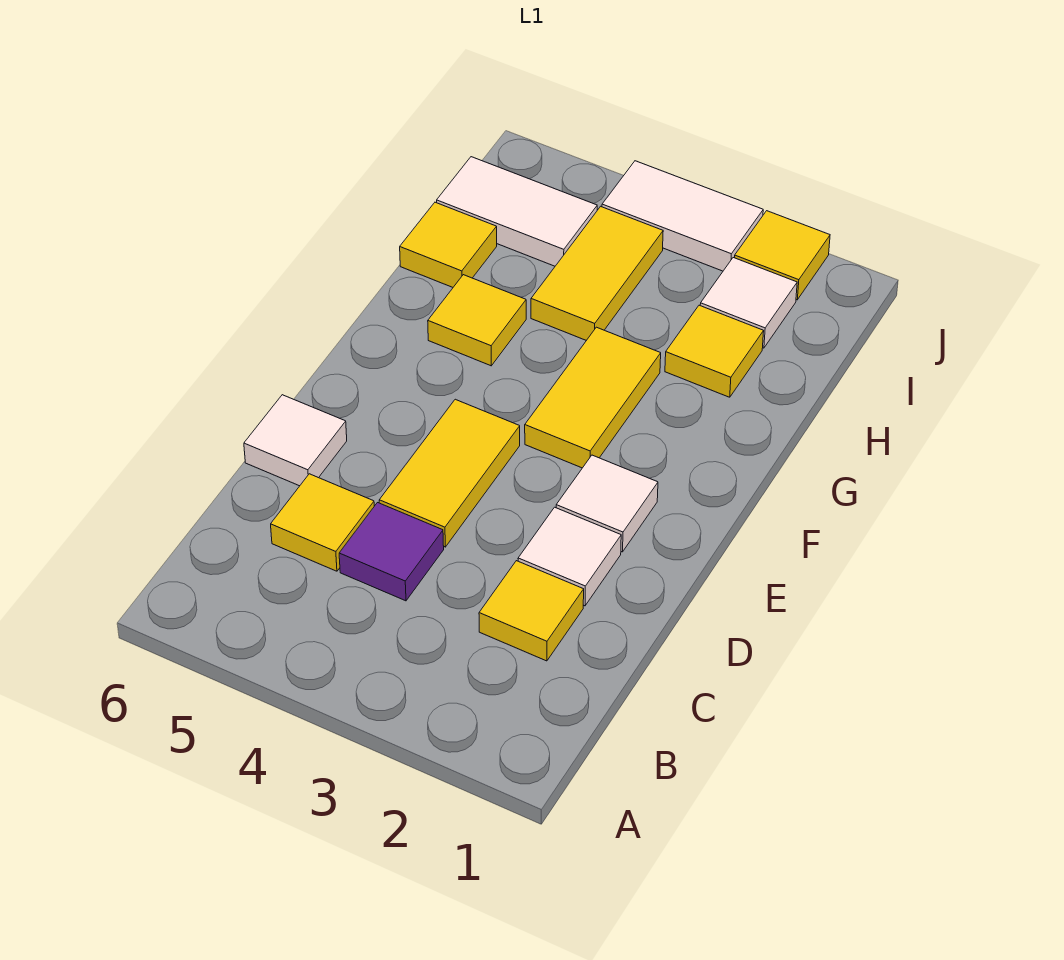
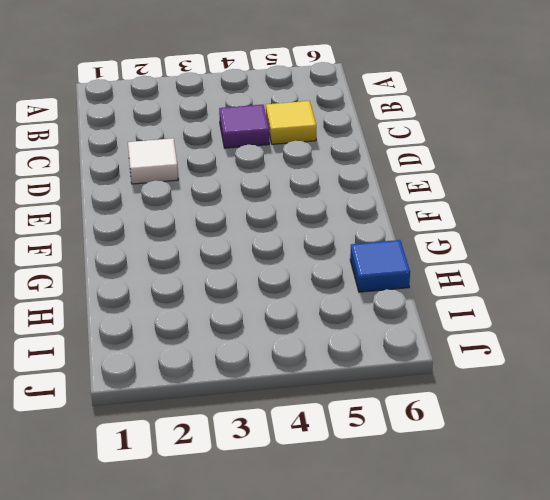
blue 1x1 tile [350,240,410,292] -> yellow 1x1 tile [400,202,497,287]
none -> yellow 1x1 tile [479,561,584,661]
none -> yellow 1x2 tile [379,399,520,547]
none -> white 1x1 tile [244,395,347,486]

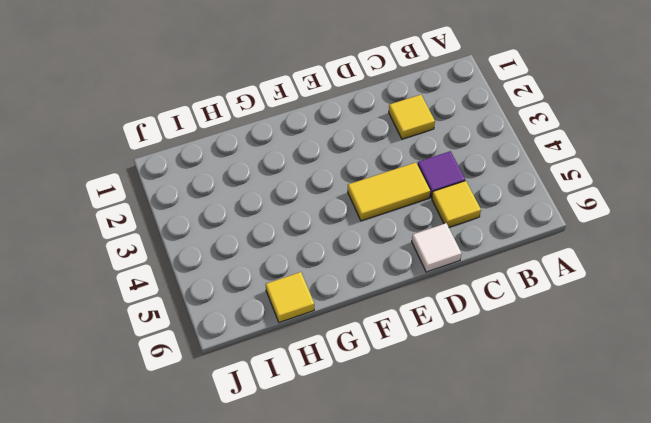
none -> white 1x1 tile [518,507,621,606]
none -> white 1x1 tile [556,455,658,552]
none -> yellow 1x2 tile [525,327,661,468]

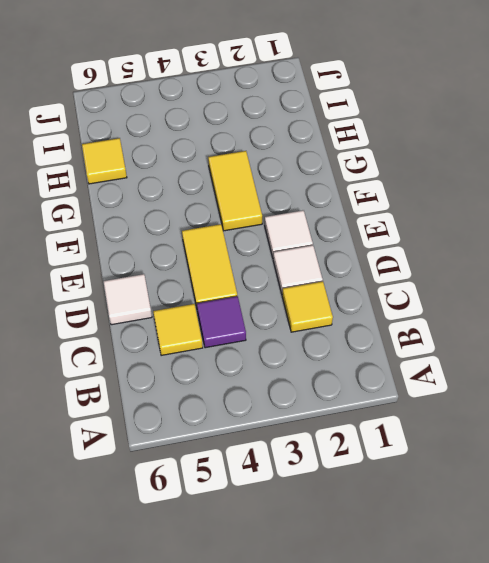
none -> yellow 1x1 tile [428,275,526,366]
none -> yellow 1x1 tile [665,305,764,397]
none -> yellow 1x2 tile [531,206,663,340]

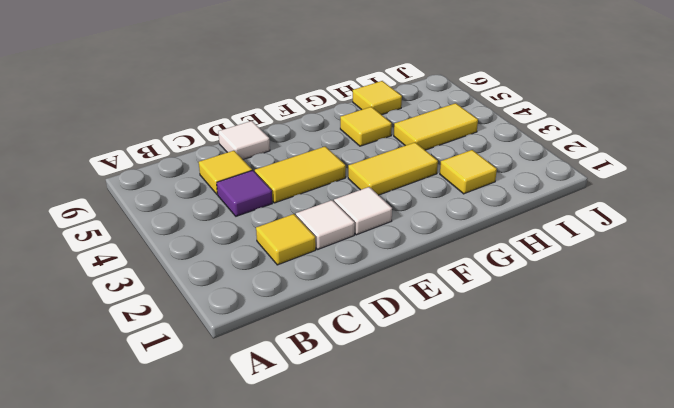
none -> white 1x1 tile [700,258,797,348]
none -> white 1x2 tile [437,157,597,266]
none -> yellow 1x1 tile [735,211,830,300]

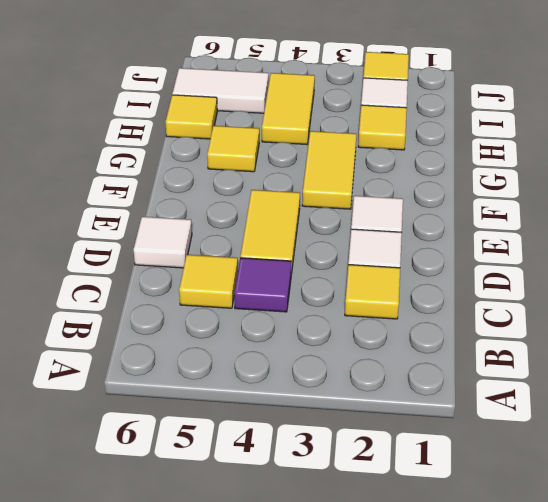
none -> white 1x2 tile [602,161,763,271]

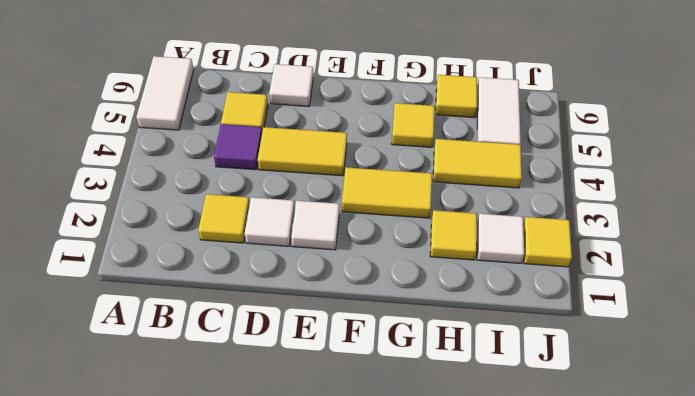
white 1x2 tile [136,56,194,130] -> white 1x2 tile moved to [602,161,763,271]

